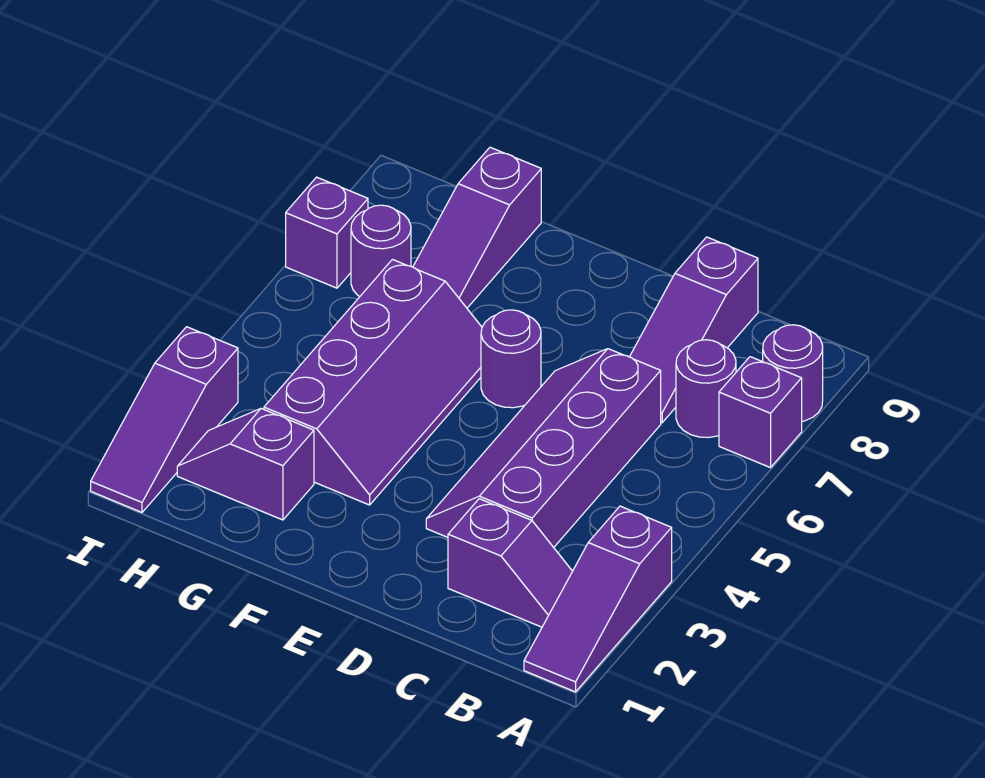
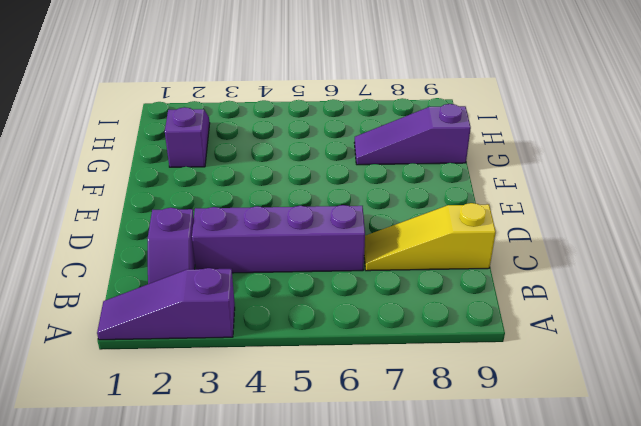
yellow 1x3 slope [364,203,496,271] -> purple 1x3 slope [630,237,758,423]
none -> purple 1x1 brick [719,357,802,468]
none -> purple 1x1 round brick [763,325,823,421]
none -> purple 1x1 round brick [676,340,736,438]

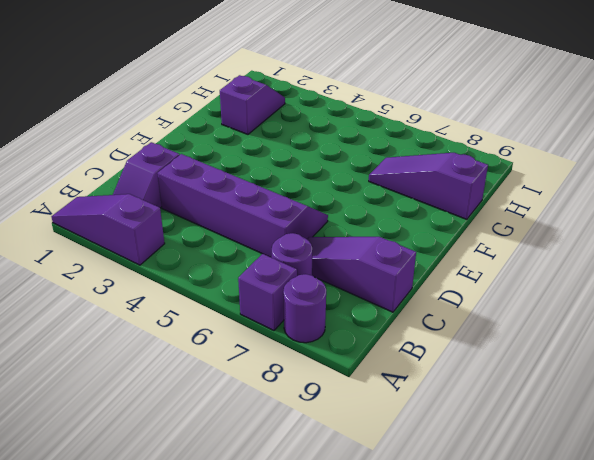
none -> purple 1x1 round brick [481,310,541,408]
none -> purple 2x4 slope [264,260,482,505]
none -> purple 1x1 round brick [351,205,411,297]

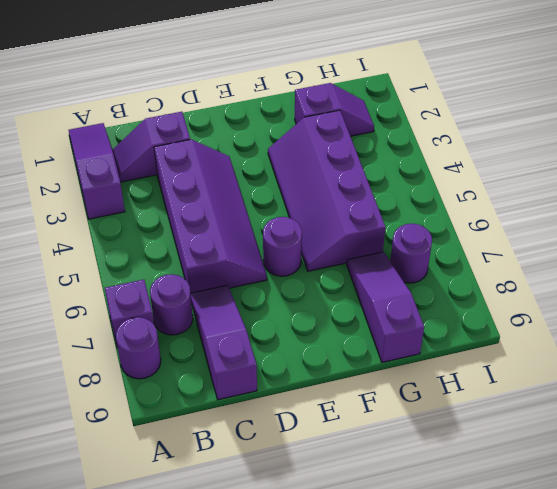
none -> purple 1x3 slope [91,327,238,512]
none -> purple 1x1 brick [286,177,368,288]

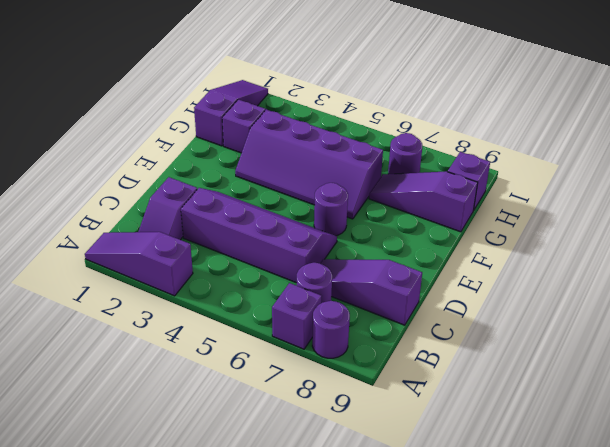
purple 1x3 slope [194,80,268,146] -> purple 1x3 slope turned to [91,327,238,512]
purple 1x1 brick [448,152,490,211] -> purple 1x1 brick moved to [286,177,368,288]

